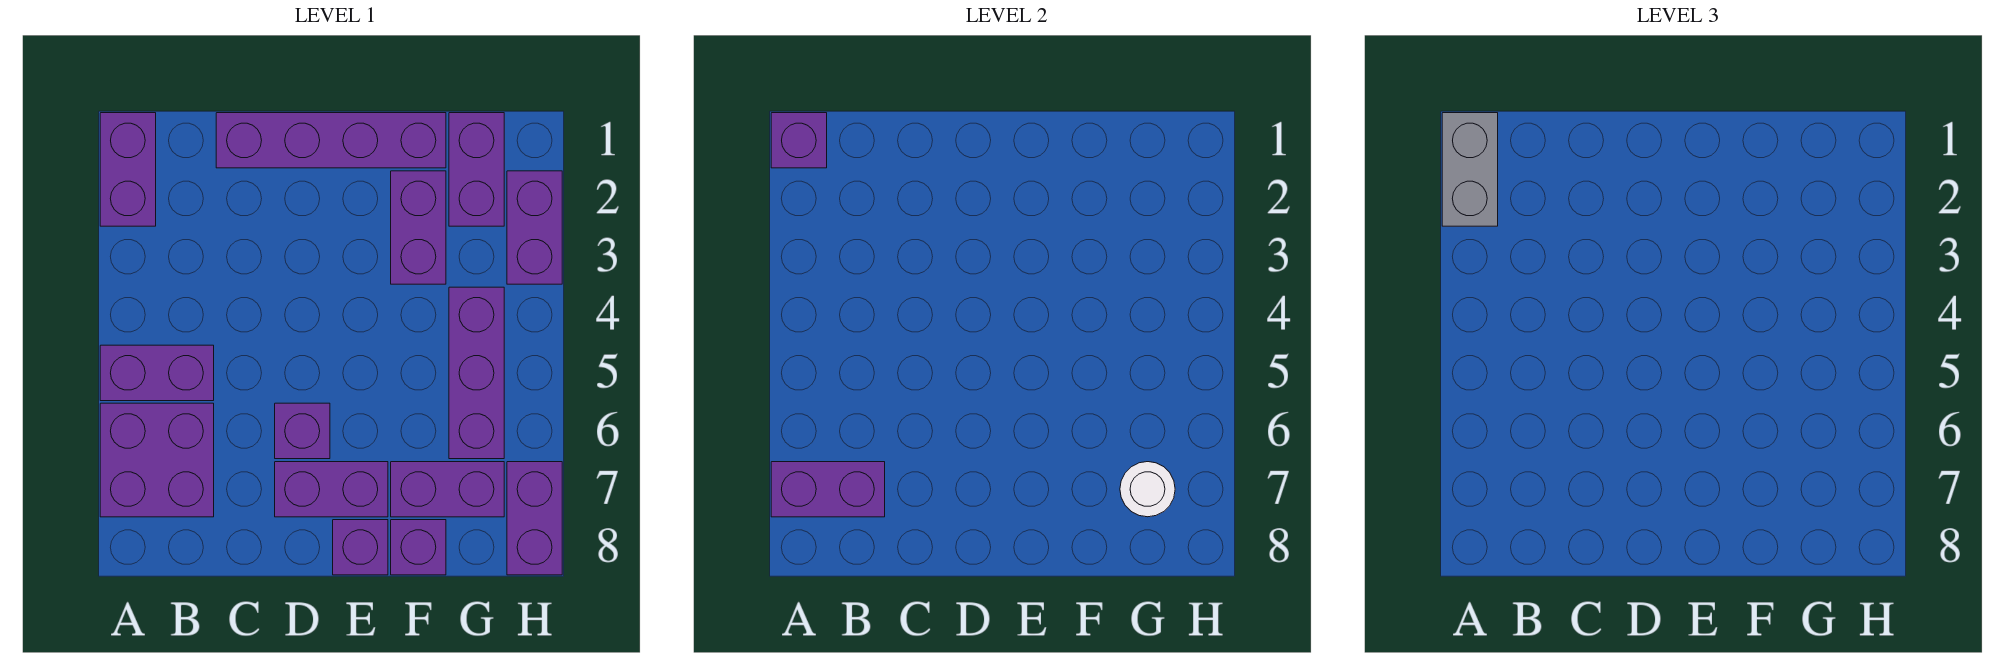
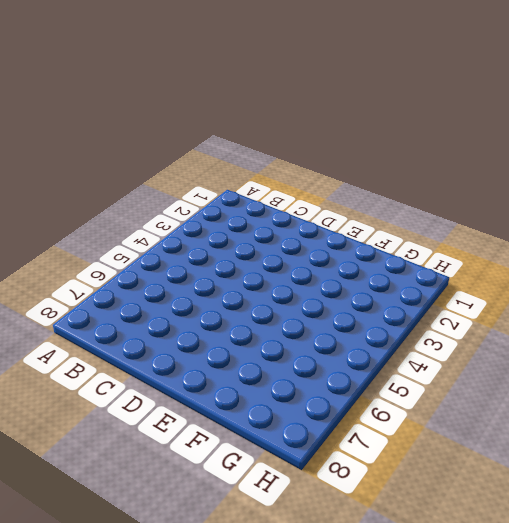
none -> purple 1x2 brick [100,113,156,226]
none -> purple 1x2 brick [100,345,214,401]
none -> purple 2x2 brick [100,403,214,517]

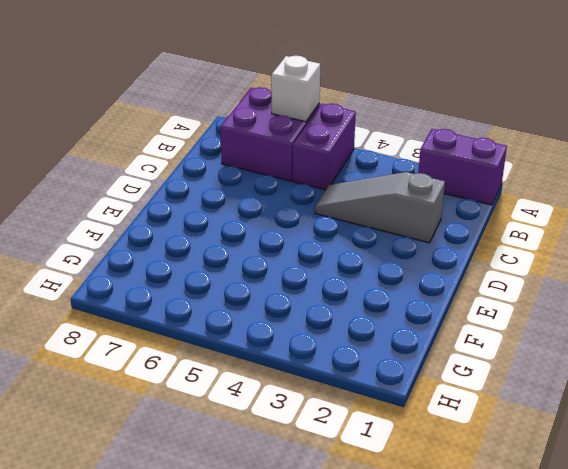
white 1x1 brick [271,56,320,122] -> none
grey 1x3 slope [315,172,445,243] -> none
none -> purple 1x4 brick [216,113,446,168]
none -> purple 1x1 brick [275,403,330,459]
none -> purple 1x2 brick [275,462,388,517]

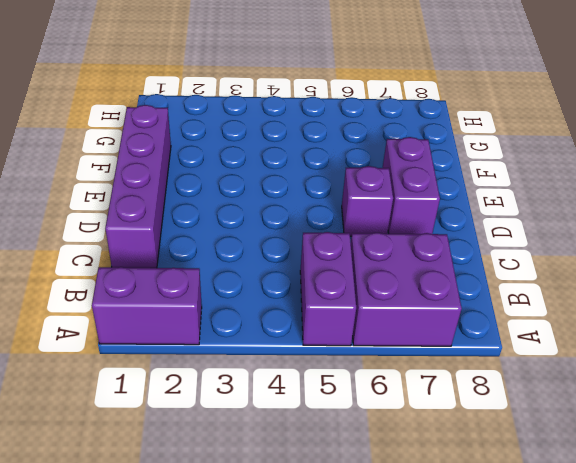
none -> purple 1x1 brick [333,520,388,575]
none -> purple 1x2 brick [391,171,446,284]
none -> purple 1x2 brick [391,462,504,517]

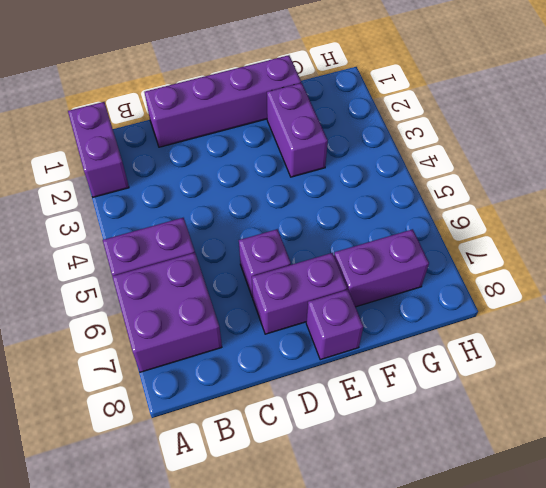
none -> purple 1x1 brick [391,520,446,575]
none -> purple 1x2 brick [449,113,504,226]
none -> purple 1x3 brick [449,287,504,459]

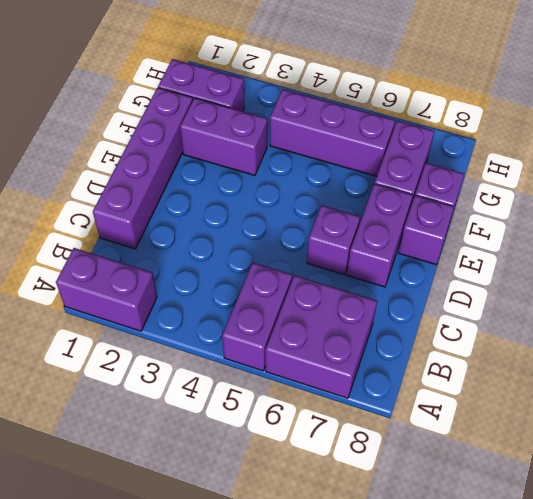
none -> purple 1x2 brick [507,171,562,284]
none -> purple 1x2 brick [507,462,562,575]
none -> purple 1x1 brick [771,113,827,168]

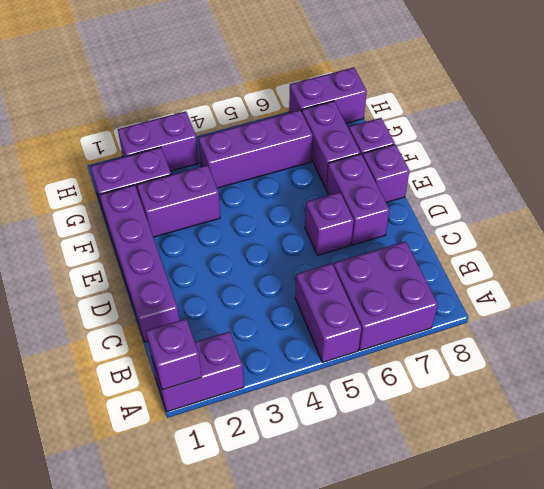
none -> purple 1x2 brick [771,462,885,517]
none -> white 1x1 round brick [1120,462,1175,517]
none -> grey 1x2 brick [1442,113,1498,226]

